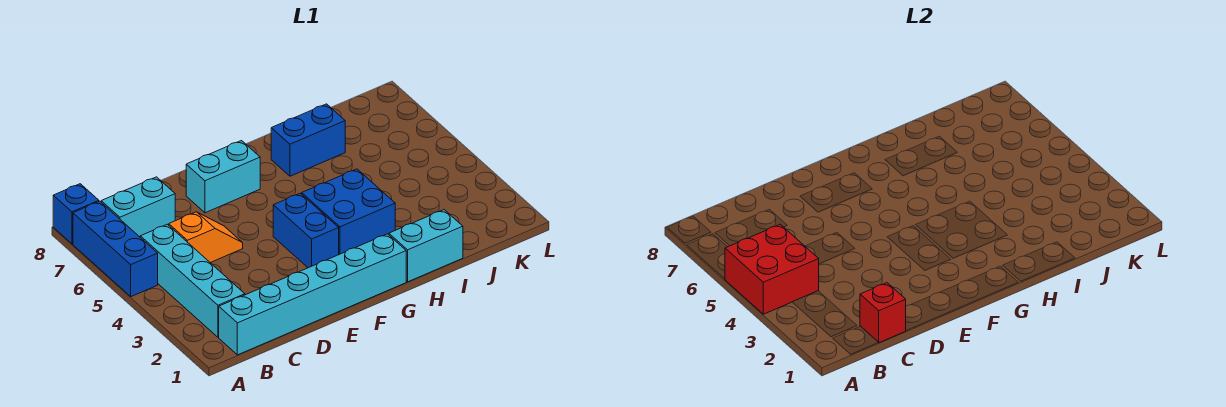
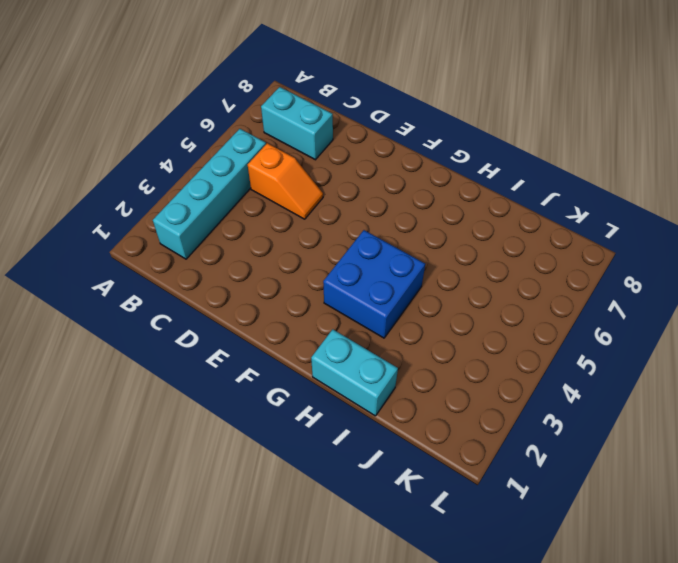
none -> blue 1x3 brick [73,201,158,297]
none -> blue 1x1 brick [53,184,99,244]
none -> cyan 1x6 brick [219,234,406,355]

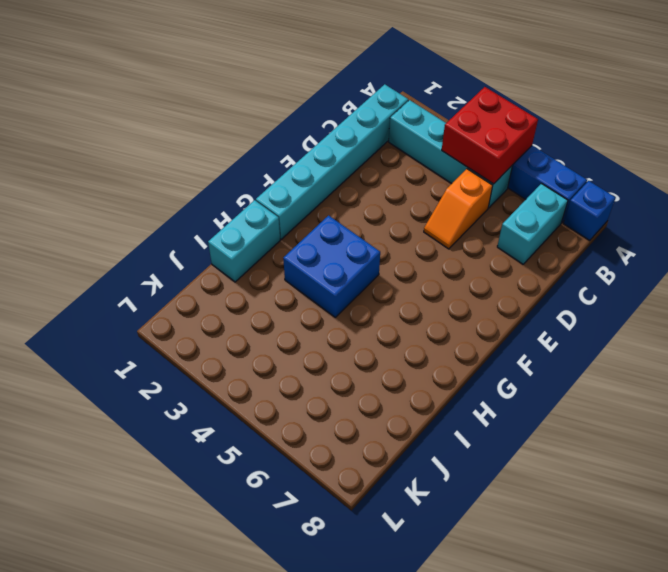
none -> cyan 1x2 brick [186,141,260,213]
none -> blue 1x2 brick [273,193,339,268]
none -> blue 1x2 brick [271,104,345,176]

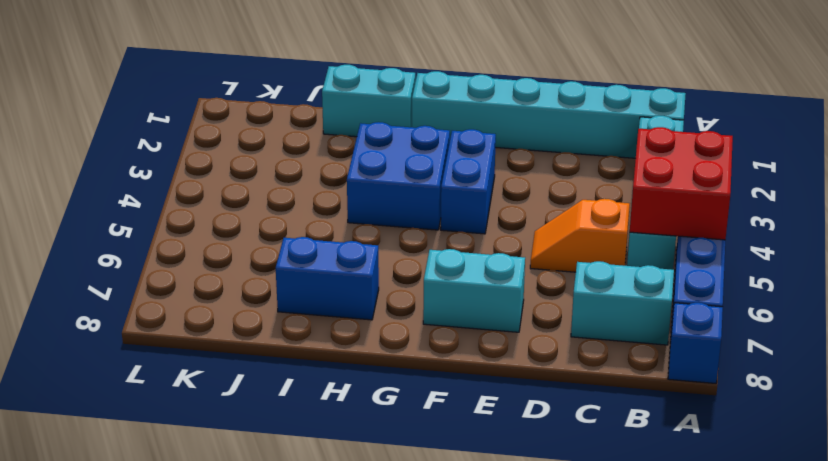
none -> red 1x1 brick [860,283,906,343]

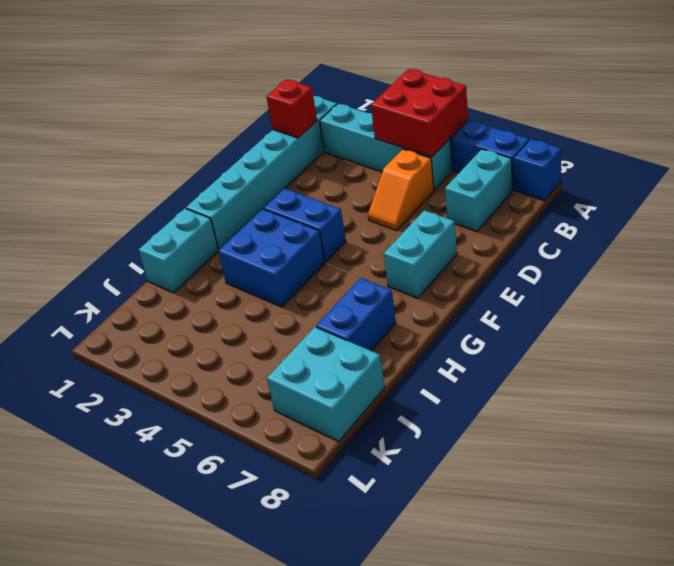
cyan 2x2 brick [267,327,385,441] -> none

